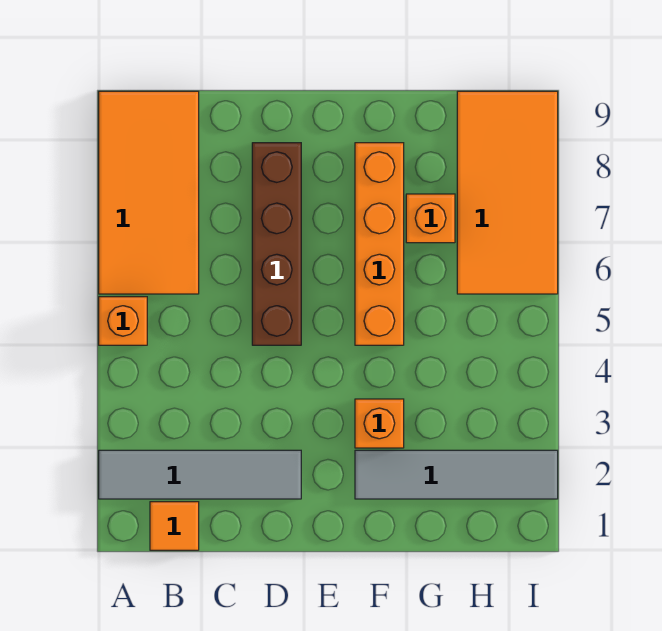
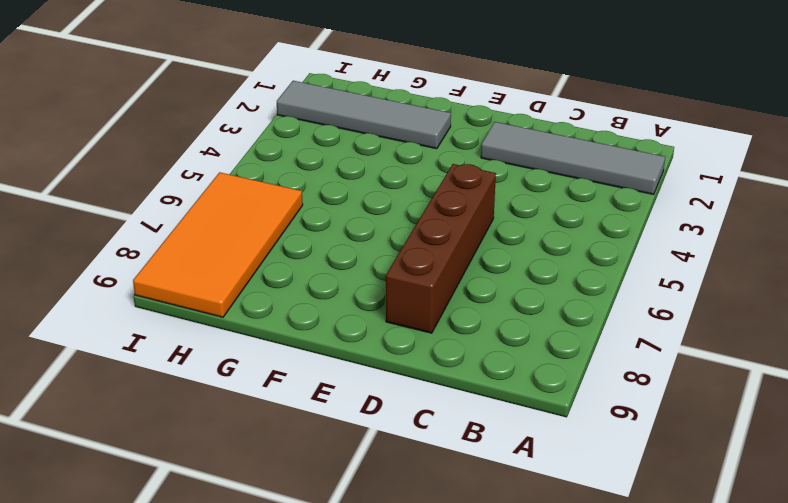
none -> orange 1x1 brick [99,297,147,345]
none -> orange 2x4 tile [99,91,199,294]

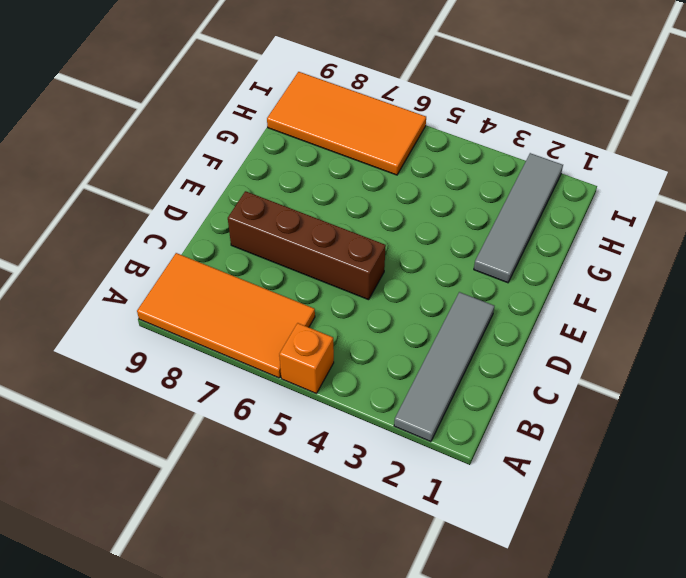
none -> orange 1x1 tile [150,502,199,550]
none -> orange 1x1 brick [355,399,404,448]

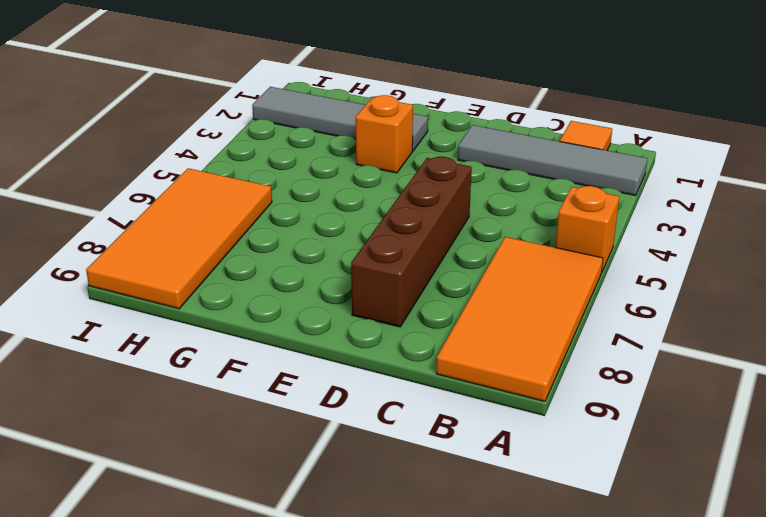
none -> orange 1x4 brick [355,143,404,345]
none -> orange 1x1 brick [406,194,455,243]

